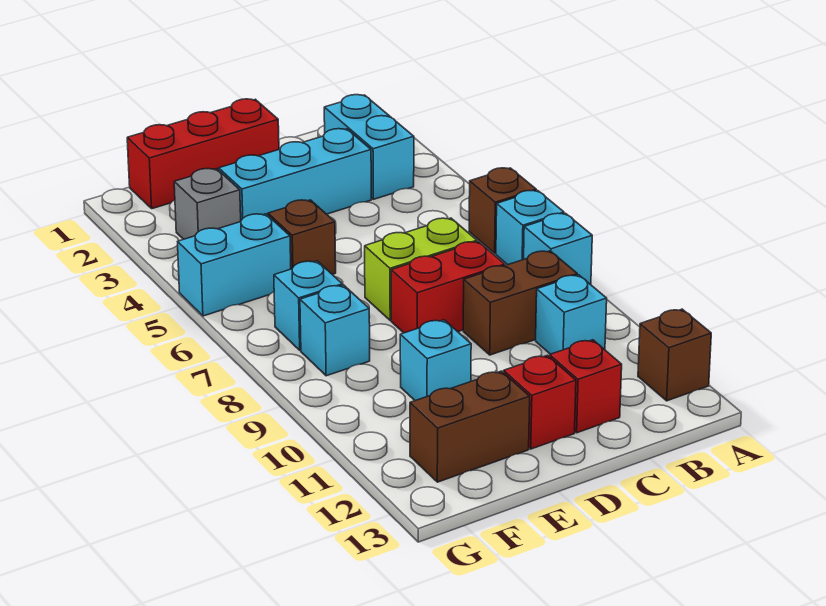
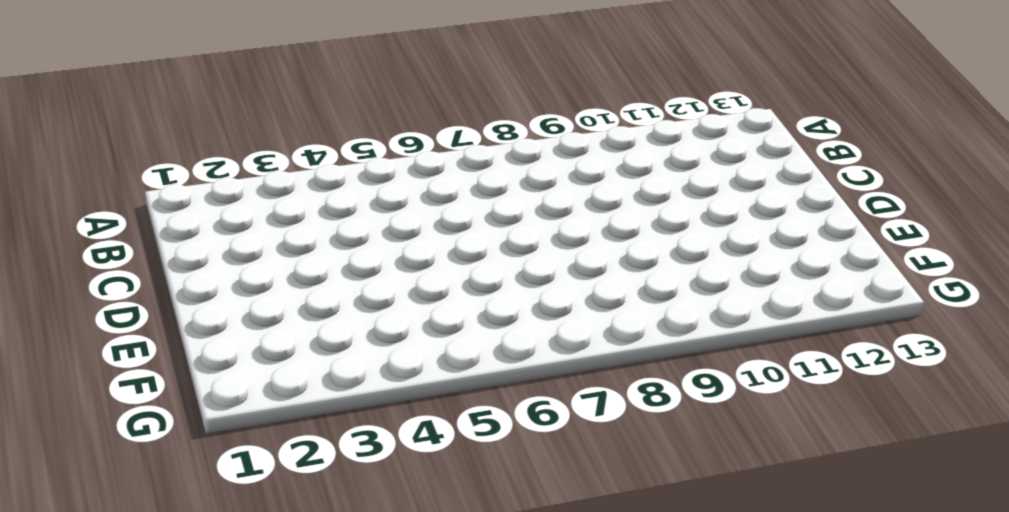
none -> brown 1x1 brick [469,168,536,253]
none -> cyan 1x1 brick [496,190,564,265]
none -> cyan 1x1 brick [524,213,592,285]

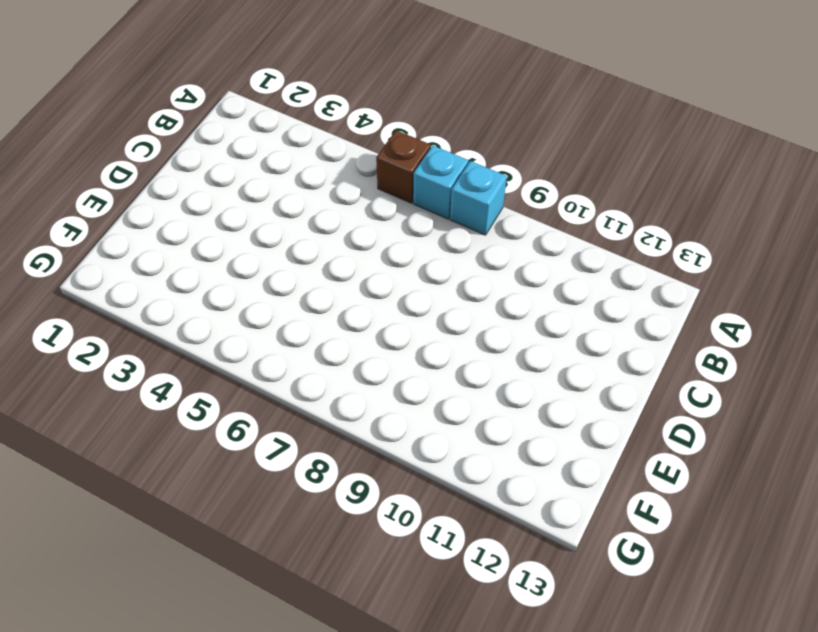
none -> brown 1x1 brick [638,309,711,401]
none -> cyan 1x2 brick [324,95,414,199]
none -> brown 1x2 brick [463,251,577,355]

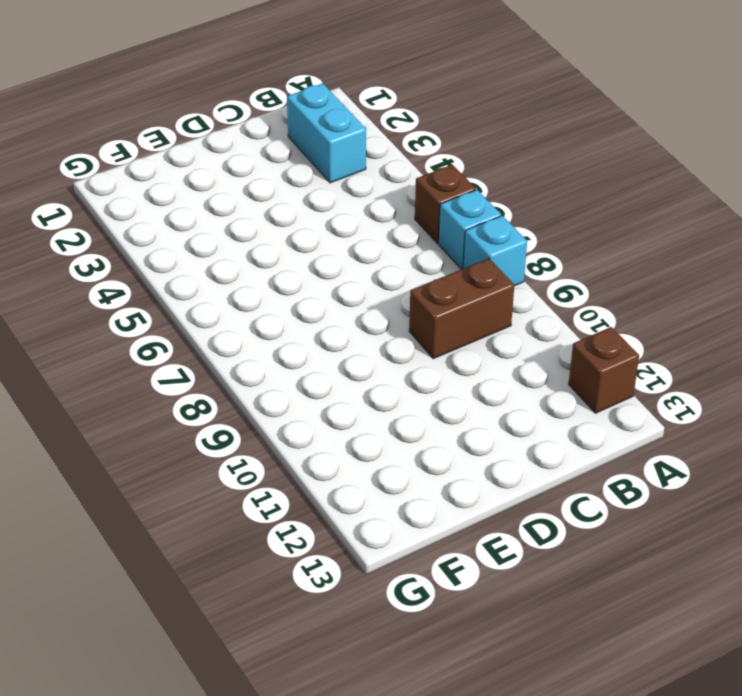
none -> cyan 1x1 brick [536,275,607,354]
none -> cyan 1x3 brick [219,129,371,220]
none -> lime 1x2 brick [365,218,477,320]

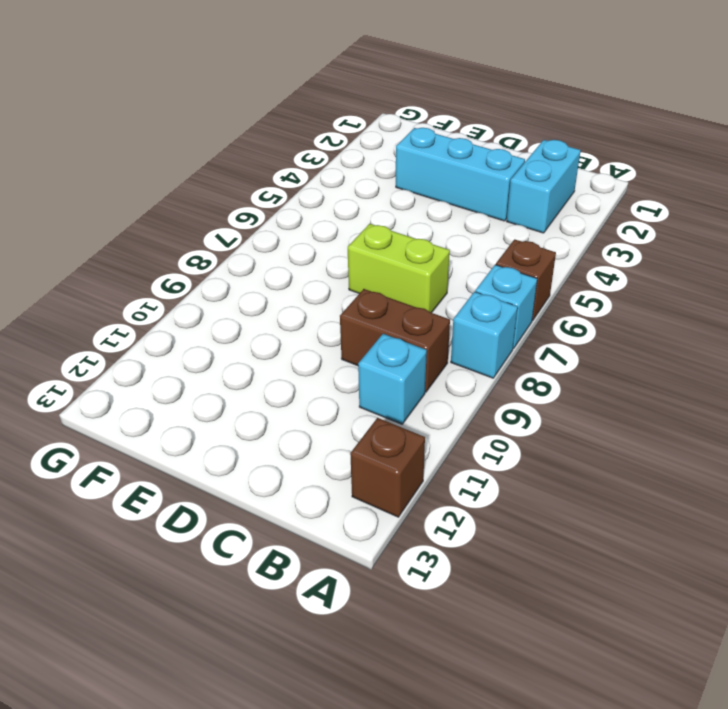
none -> red 1x2 brick [391,242,505,333]
none -> red 1x1 brick [550,340,622,433]
none -> red 1x3 brick [127,99,279,209]

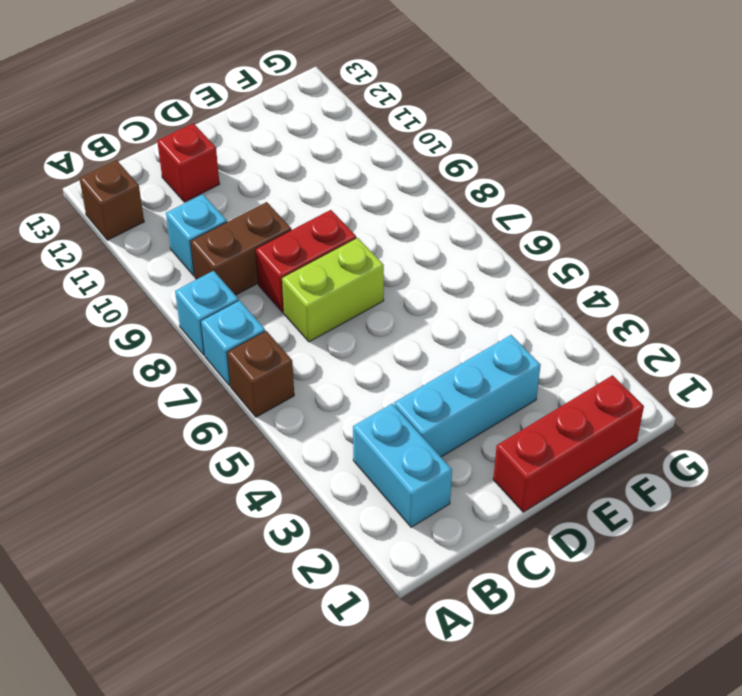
none -> red 1x1 brick [504,355,576,449]
none -> brown 1x1 brick [268,200,336,274]
none -> cyan 1x1 brick [400,320,471,401]

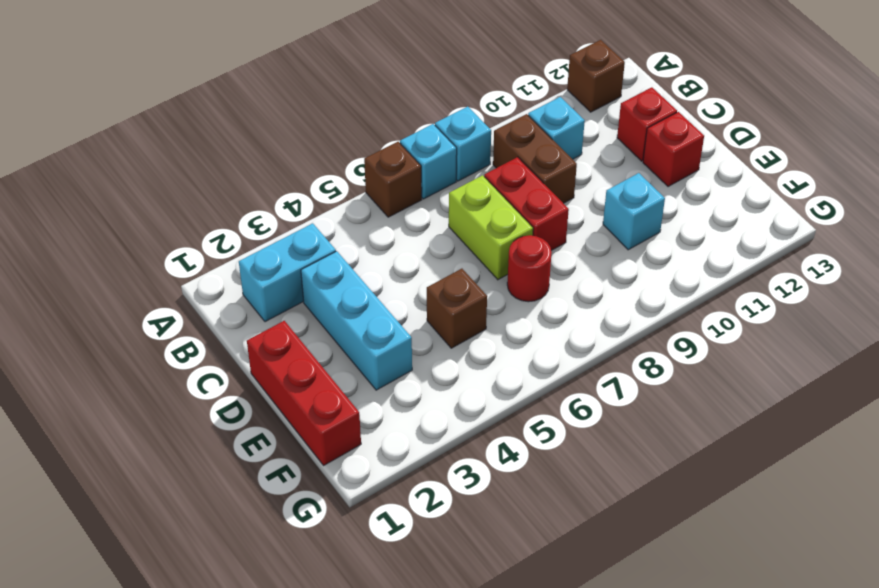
red 1x1 round brick [507,235,552,302] -> none
none -> brown 1x2 brick [410,371,530,482]
none -> grey 1x1 brick [174,169,241,239]
none -> cyan 1x2 brick [178,214,291,316]

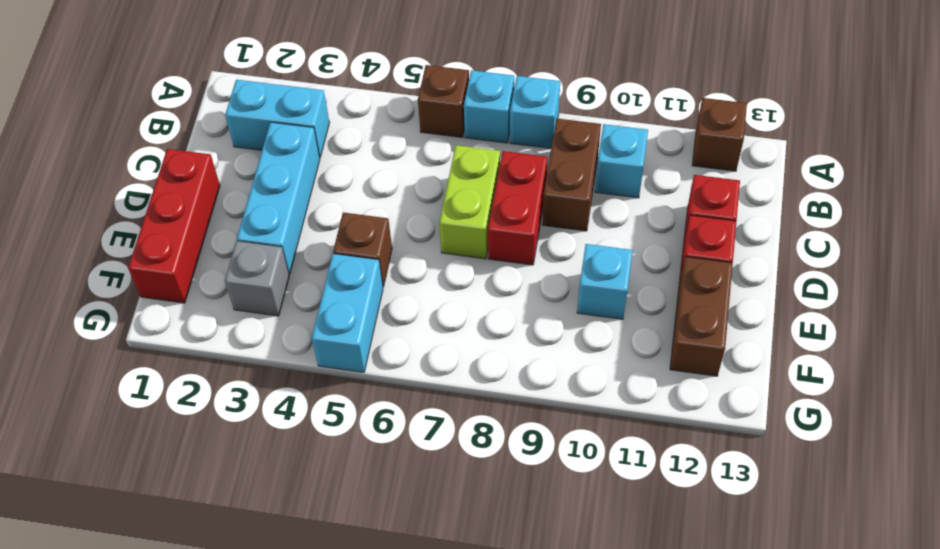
none -> cyan 1x1 brick [274,261,342,350]
none -> cyan 1x1 brick [300,285,370,376]

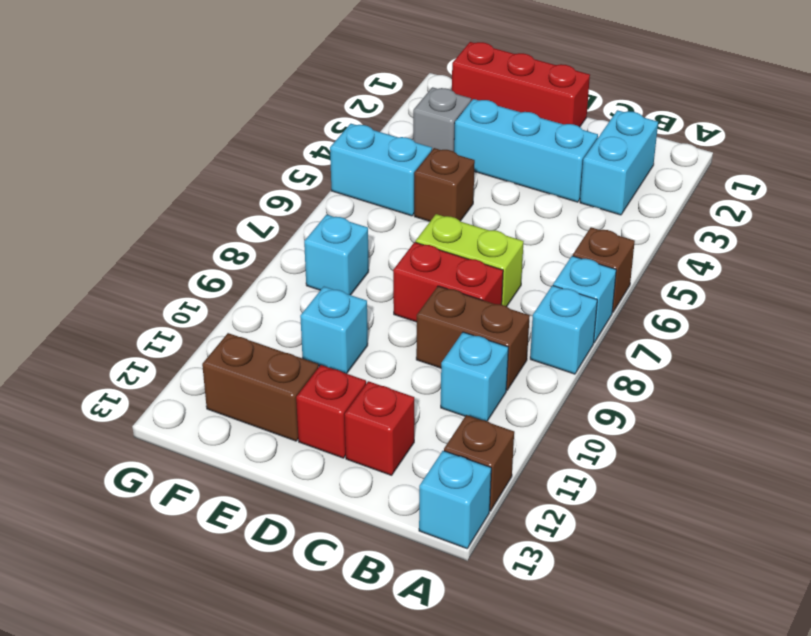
cyan 1x1 brick [419,451,491,549] -> cyan 1x1 brick moved to [274,261,342,350]

